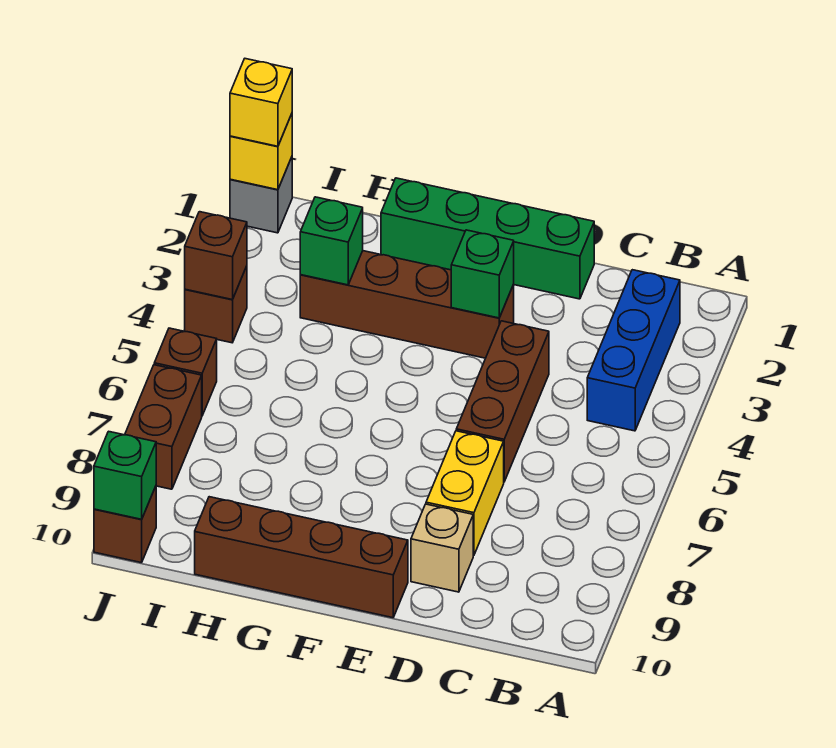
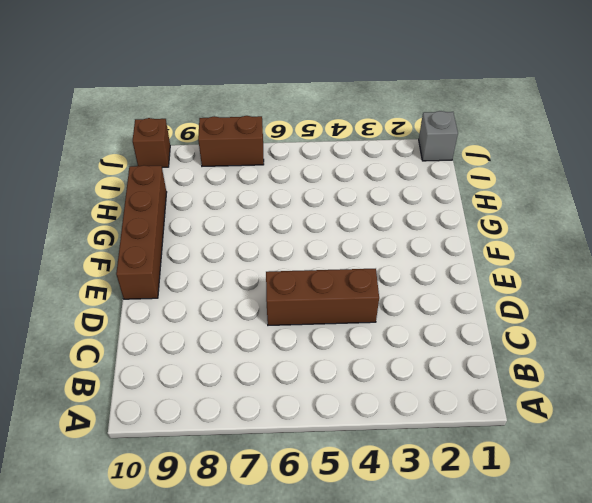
none -> blue 1x3 brick [587,270,680,431]
none -> green 1x4 brick [381,178,594,299]
none -> yellow 1x2 brick [426,431,504,555]

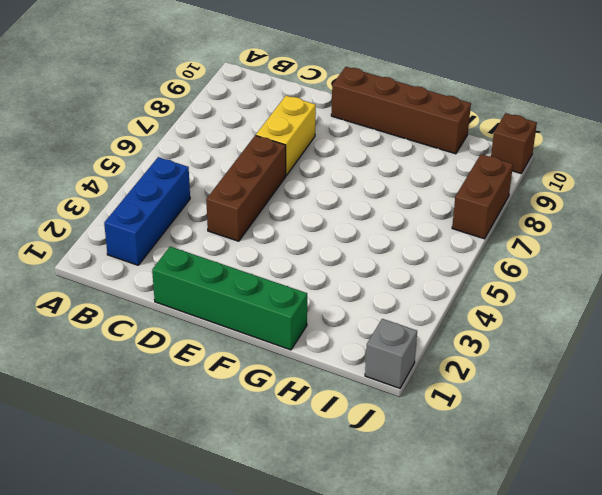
none -> tan 1x1 brick [411,504,473,592]
none -> brown 1x4 brick [300,251,514,358]
none -> brown 1x1 brick [185,266,247,343]

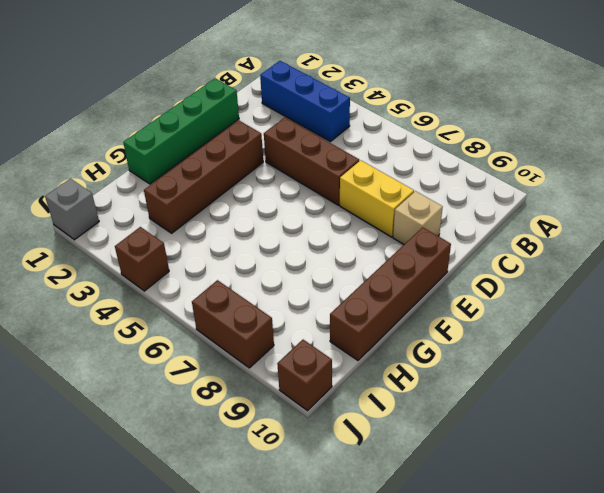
none -> brown 1x1 brick [154,328,217,415]
none -> green 1x1 brick [451,230,514,318]
none -> green 1x1 brick [300,197,363,285]

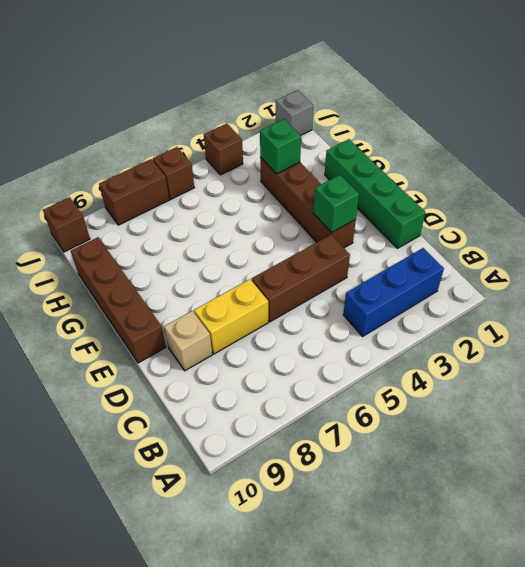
none -> yellow 1x1 brick [230,114,292,190]
none -> brown 1x1 brick [185,212,247,300]
none -> green 1x1 brick [94,431,156,519]

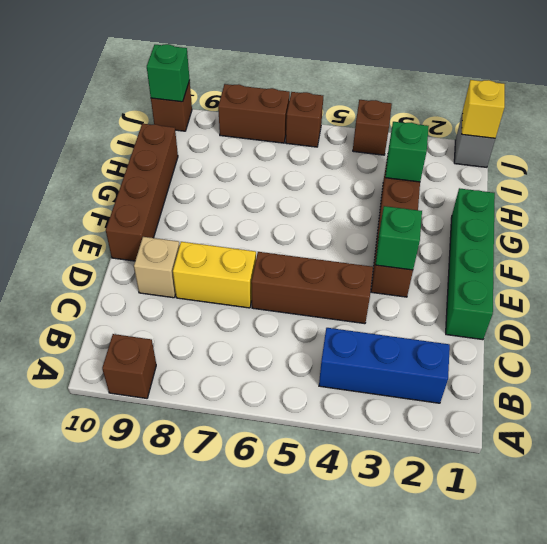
brown 1x1 brick [102,334,156,398] -> brown 1x1 brick moved to [185,212,247,300]
none -> yellow 1x1 brick [230,59,292,146]

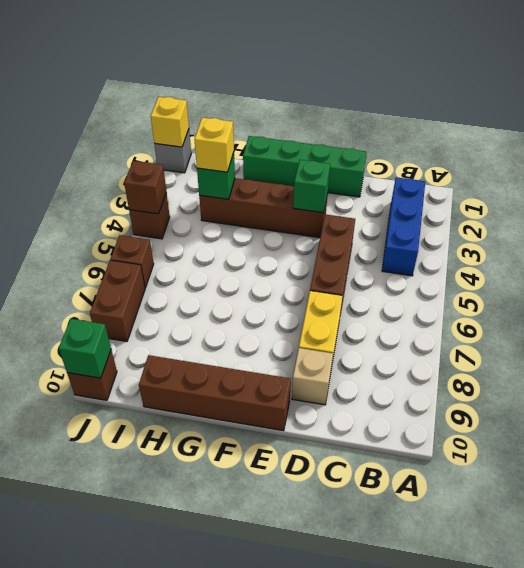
yellow 1x1 brick [194,118,234,172] -> yellow 1x1 brick moved to [230,59,292,146]

